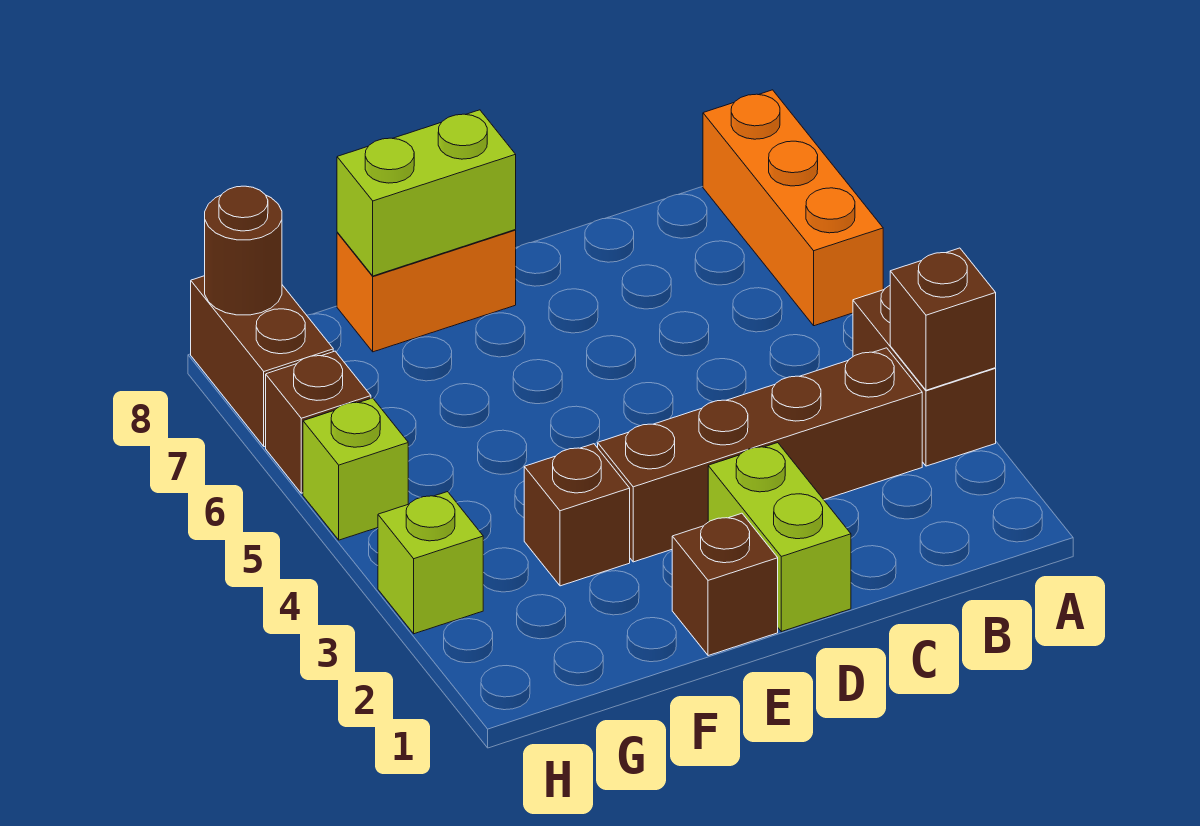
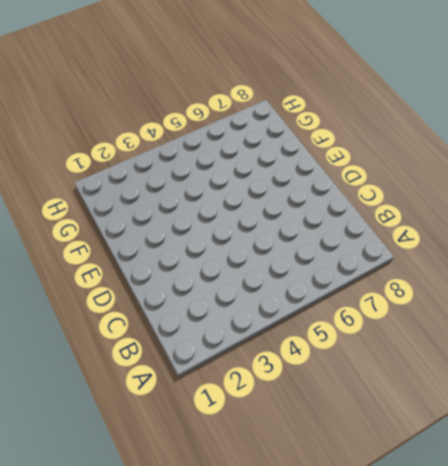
none -> brown 1x2 brick [853,286,996,466]
none -> orange 1x3 brick [703,90,883,326]
none -> brown 1x4 brick [598,348,922,562]

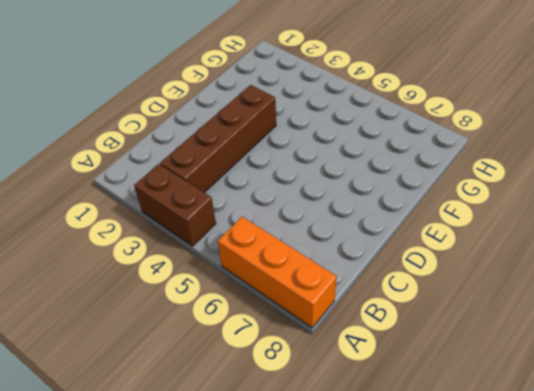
none -> lime 1x2 brick [708,443,851,632]
none -> brown 1x1 brick [672,513,778,656]
none -> orange 1x2 brick [337,230,516,352]

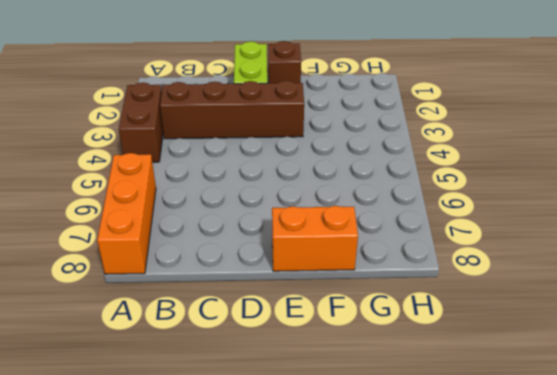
none -> brown 1x1 brick [524,444,630,586]
none -> lime 1x1 brick [378,492,483,634]
none -> lime 1x1 brick [303,398,408,540]

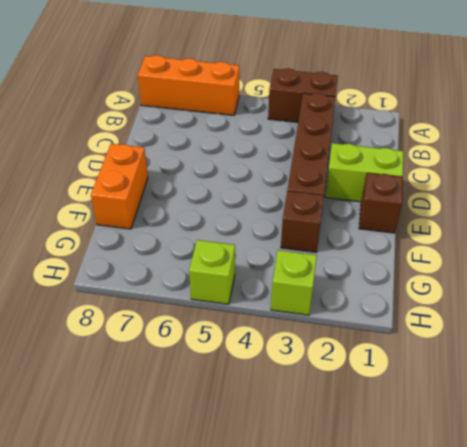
none -> brown 1x1 brick [266,351,371,493]
none -> brown 1x2 brick [191,276,333,447]
none -> brown 1x1 brick [890,248,996,390]

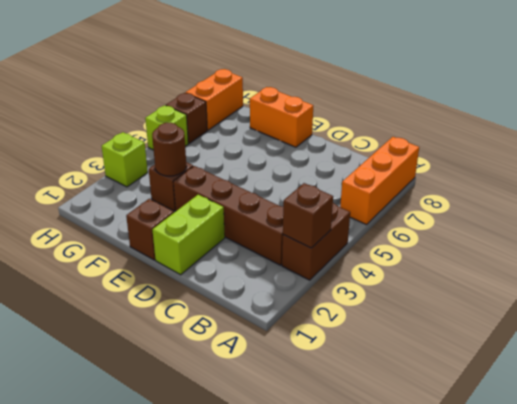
brown 1x1 round brick [152,123,187,176] -> brown 1x1 round brick moved to [205,186,282,315]
orange 1x2 brick [186,69,243,130] -> brown 1x2 brick [191,276,333,447]
none -> lime 1x2 brick [337,110,516,276]

